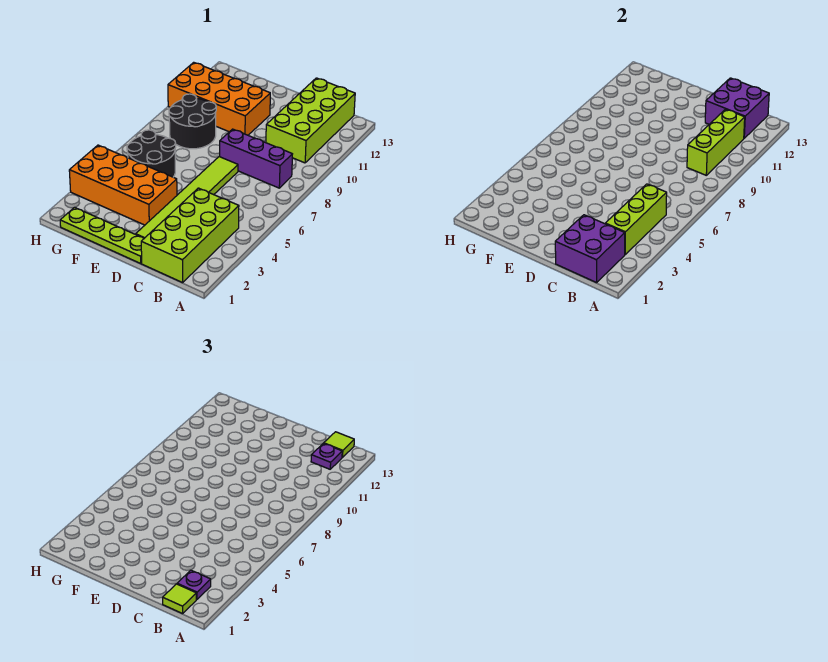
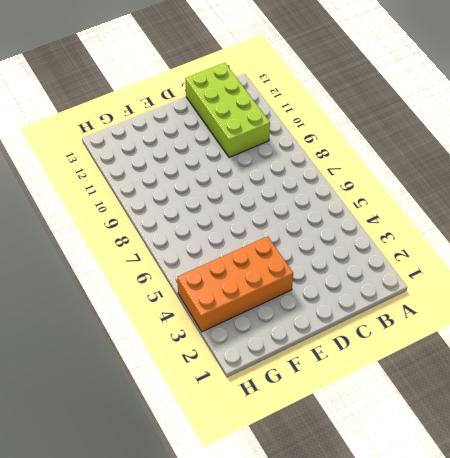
none -> lime 2x4 brick [141,188,239,283]
none -> purple 1x3 brick [220,129,292,188]
none -> lime 1x4 plate [60,207,144,263]

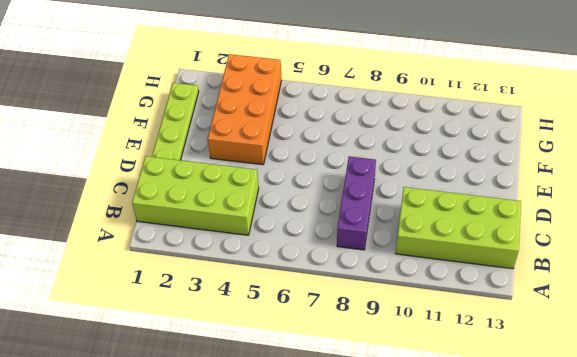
none -> lime 1x6 tile [136,157,238,238]
none -> orange 2x4 brick [168,62,270,135]
none -> black 2x2 round brick [127,130,176,177]

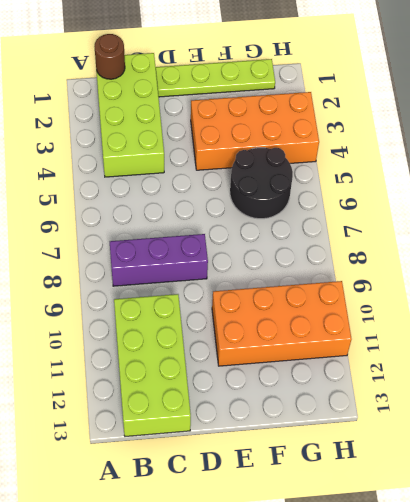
brown 1x1 round brick [94,34,125,79] -> purple 2x2 brick [555,215,625,283]
none -> lime 1x6 tile [136,157,238,238]
none -> black 2x2 round brick [169,94,216,149]
none -> lime 1x3 brick [605,184,667,254]

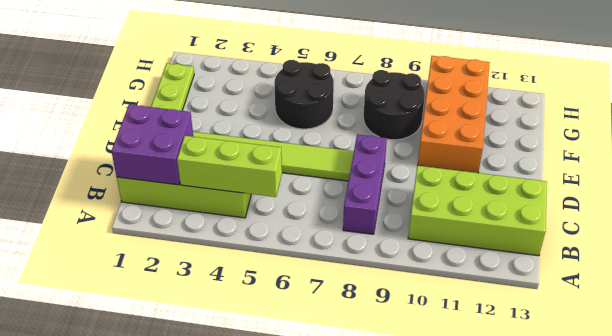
none -> orange 2x4 brick [69,145,177,225]
none -> lime 1x3 brick [687,109,745,175]
none -> purple 2x2 brick [705,78,769,138]

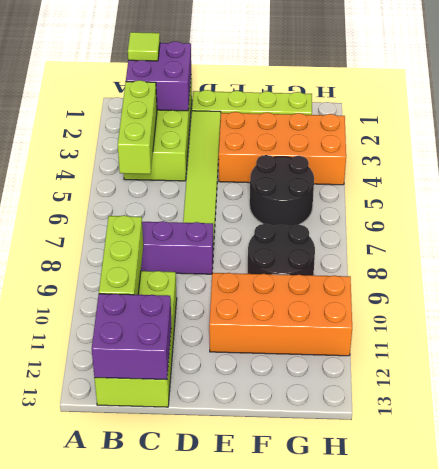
none -> purple 1x1 plate [177,570,211,599]
none -> purple 1x1 plate [311,443,342,469]
none -> lime 1x1 tile [324,432,354,457]

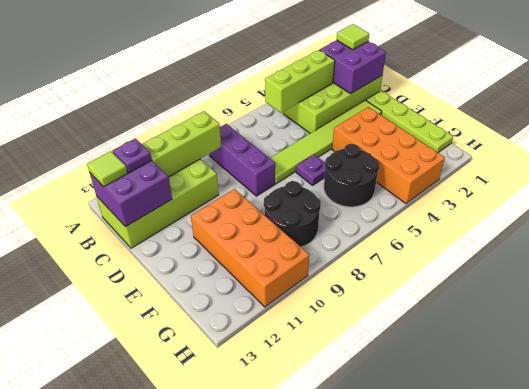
purple 1x1 plate [296,155,325,185] -> purple 1x1 plate moved to [177,570,211,599]

